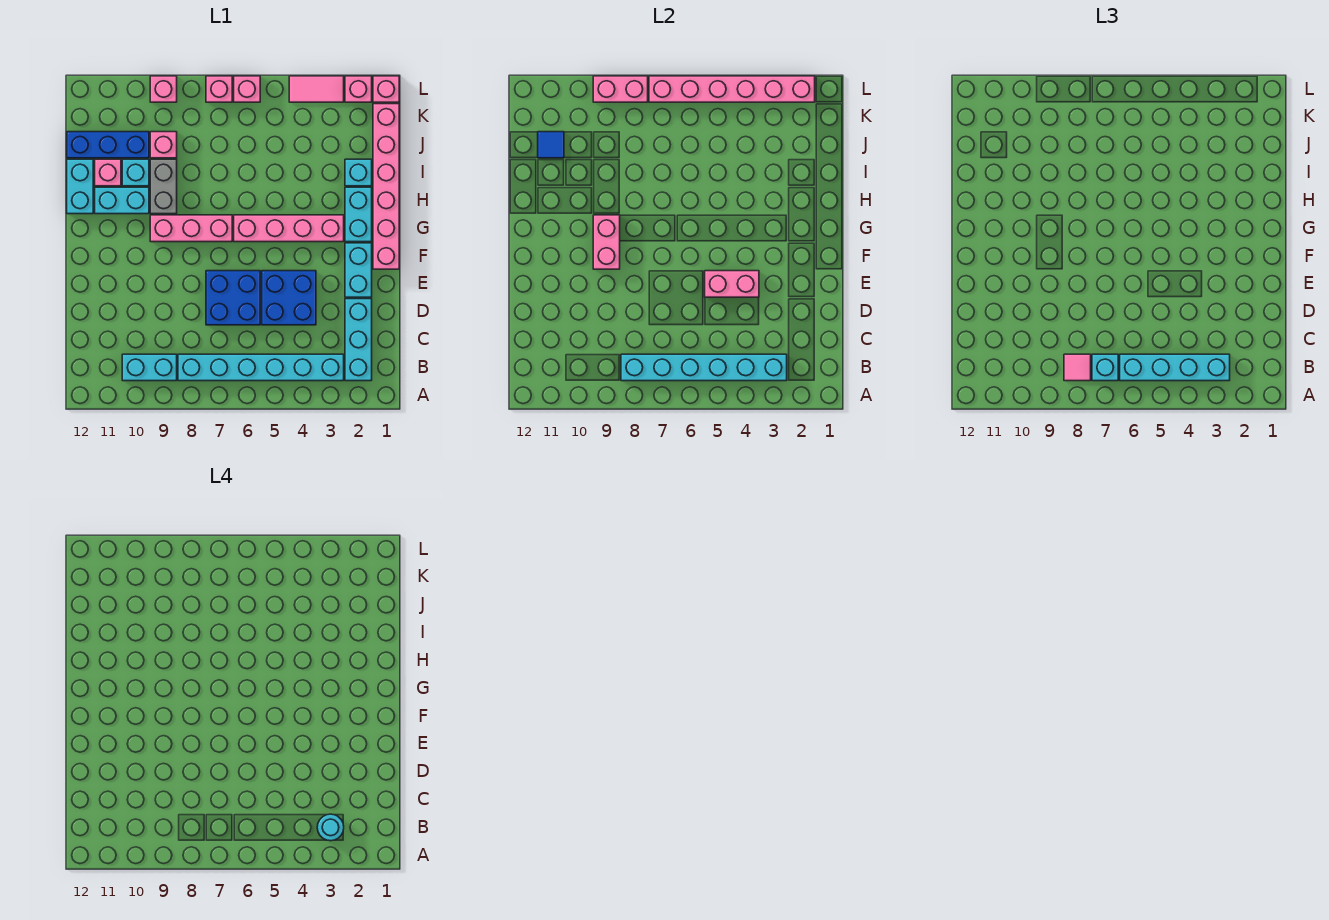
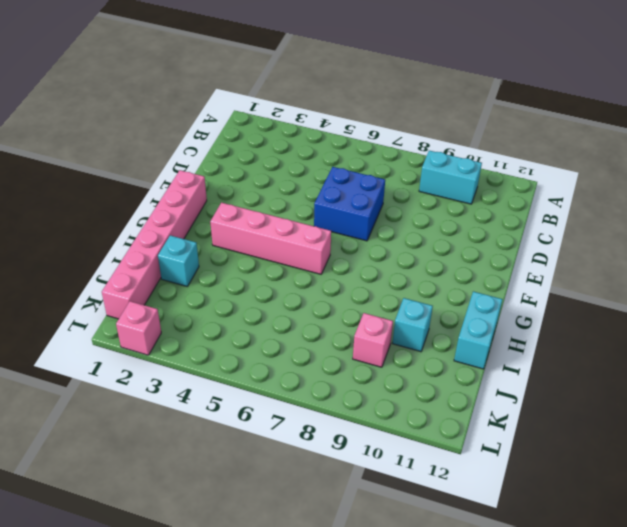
none -> cyan 1x3 brick [345,299,372,381]
none -> cyan 1x6 brick [178,354,344,381]
none -> blue 2x2 brick [262,271,316,325]
none -> cyan 1x2 brick [345,243,372,297]

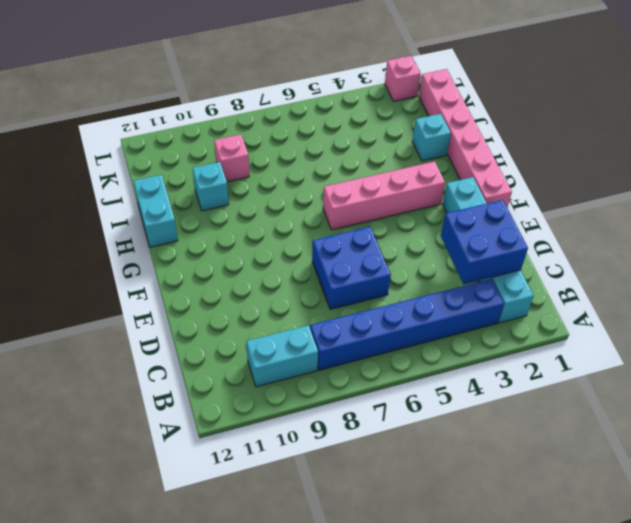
blue 1x6 brick [310,279,504,370] -> cyan 1x6 brick [178,354,344,381]
blue 2x2 brick [441,200,528,284] -> blue 2x2 brick moved to [262,271,316,325]
none -> cyan 1x2 brick [345,187,372,242]
none -> pink 1x3 brick [150,215,232,242]
none -> grey 1x2 brick [150,159,177,214]
none -> cyan 1x2 brick [95,187,149,214]

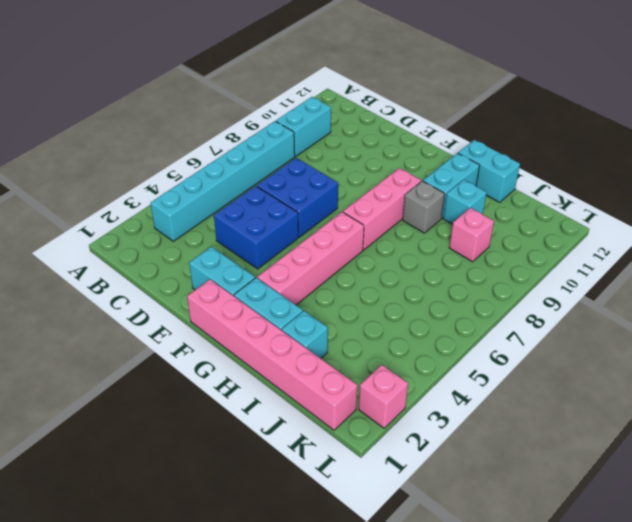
grey 1x1 brick [403,181,445,233] -> grey 1x2 brick [150,159,177,214]
none -> cyan 1x3 brick [345,299,372,381]
none -> pink 1x1 brick [95,159,121,186]
none -> blue 1x3 brick [67,132,149,158]
none -> pink 1x1 brick [373,76,399,102]

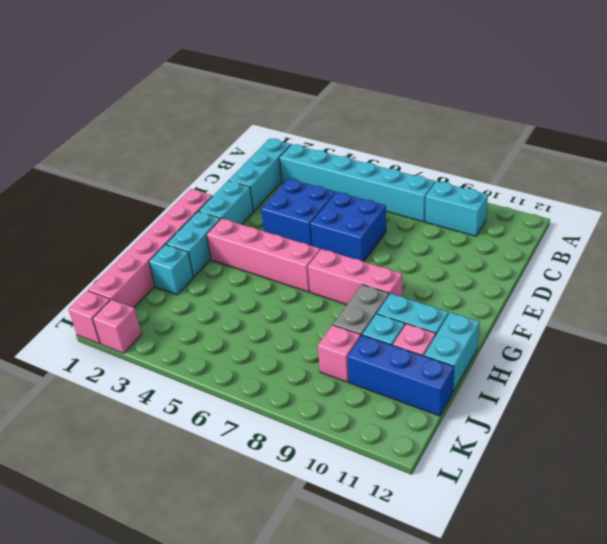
none -> pink 1x2 tile [289,76,344,102]
none -> pink 1x1 brick [234,76,260,102]
none -> pink 1x1 brick [206,76,232,102]
none -> pink 1x1 brick [150,76,177,102]

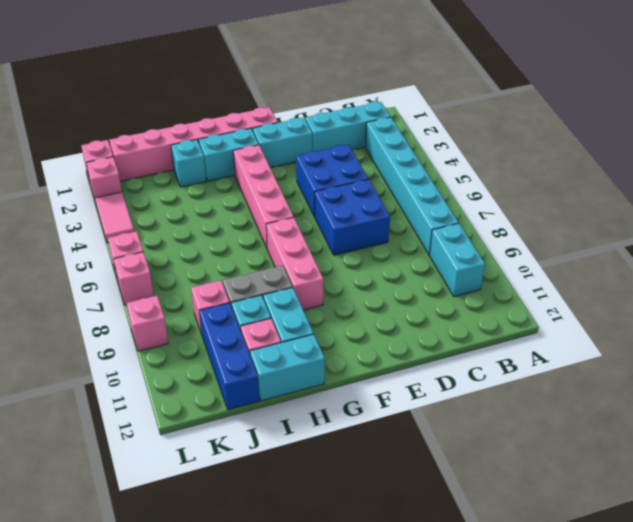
none -> cyan 1x6 brick [621,354,787,381]
none -> pink 1x2 brick [705,271,759,297]
none -> pink 1x2 brick [593,215,620,269]
none -> blue 1x1 tile [538,132,564,158]

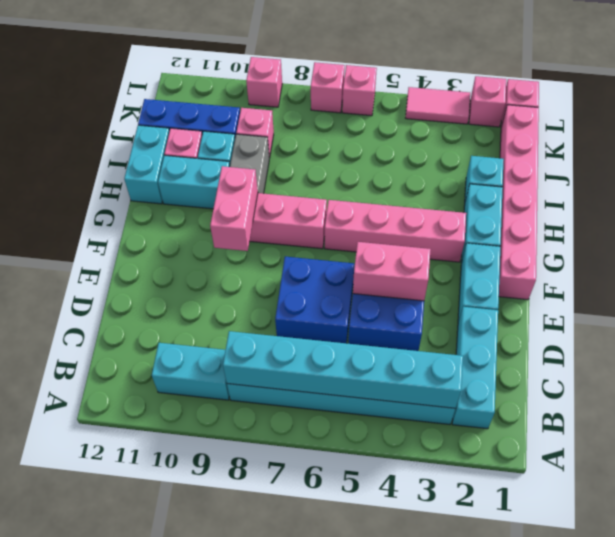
none -> blue 1x1 tile [538,132,564,158]
none -> pink 1x6 brick [649,76,815,102]
none -> pink 1x2 brick [593,76,648,102]
none -> cyan 1x4 brick [1120,354,1230,381]

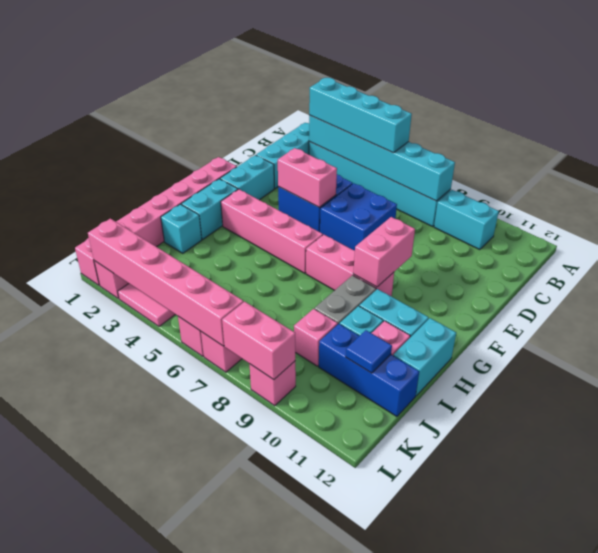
none -> cyan 1x1 brick [1092,354,1118,381]
none -> pink 1x1 tile [1064,354,1091,381]
none -> cyan 1x1 round brick [317,814,344,841]

